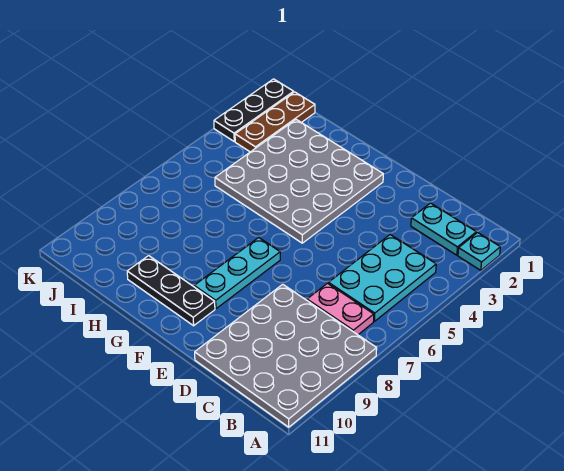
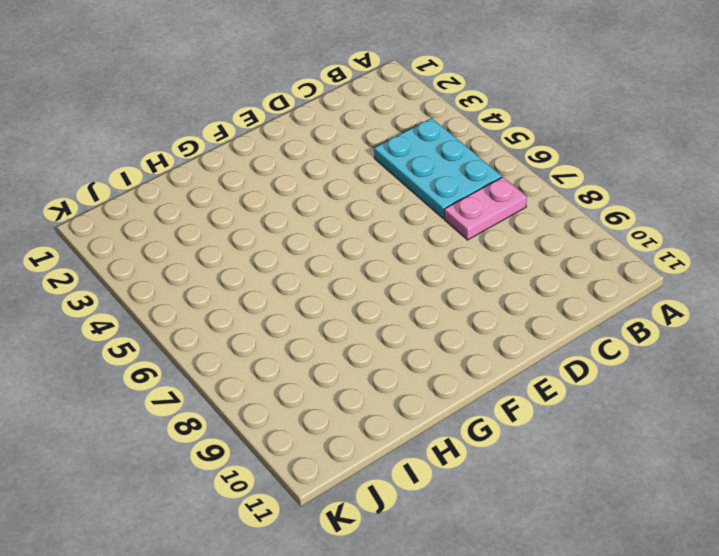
none -> cyan 1x1 plate [458,233,500,270]
none -> grey 4x4 plate [195,284,377,427]

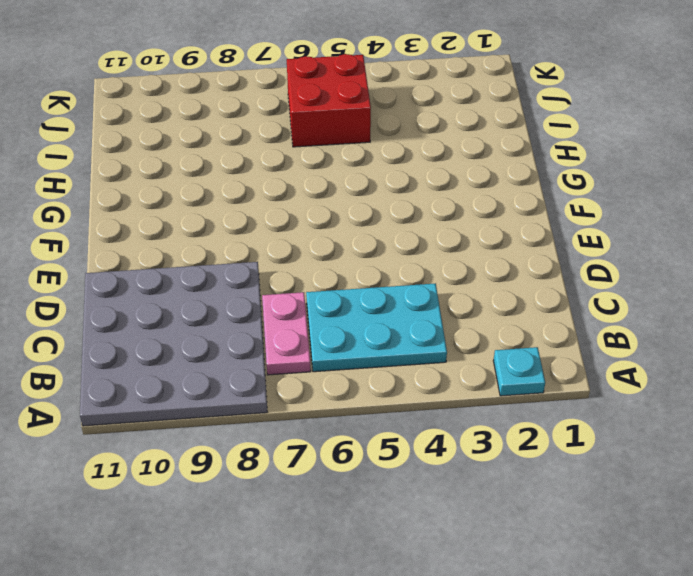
red 2x2 brick [287,54,371,147] -> grey 4x4 plate [215,120,383,243]
none -> cyan 1x2 plate [411,203,476,255]
none -> cyan 1x3 plate [194,238,280,309]

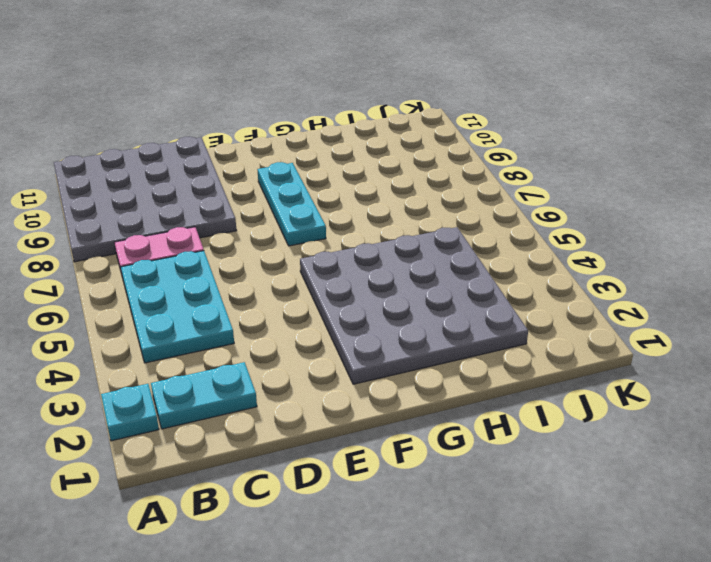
none -> black 1x3 plate [127,256,215,326]
none -> brown 1x3 plate [235,92,315,152]

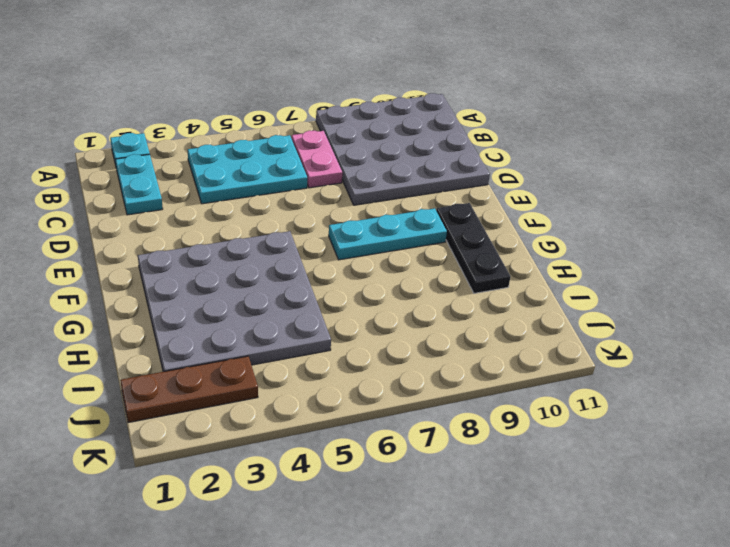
none -> black 1x3 plate [214,79,294,141]

